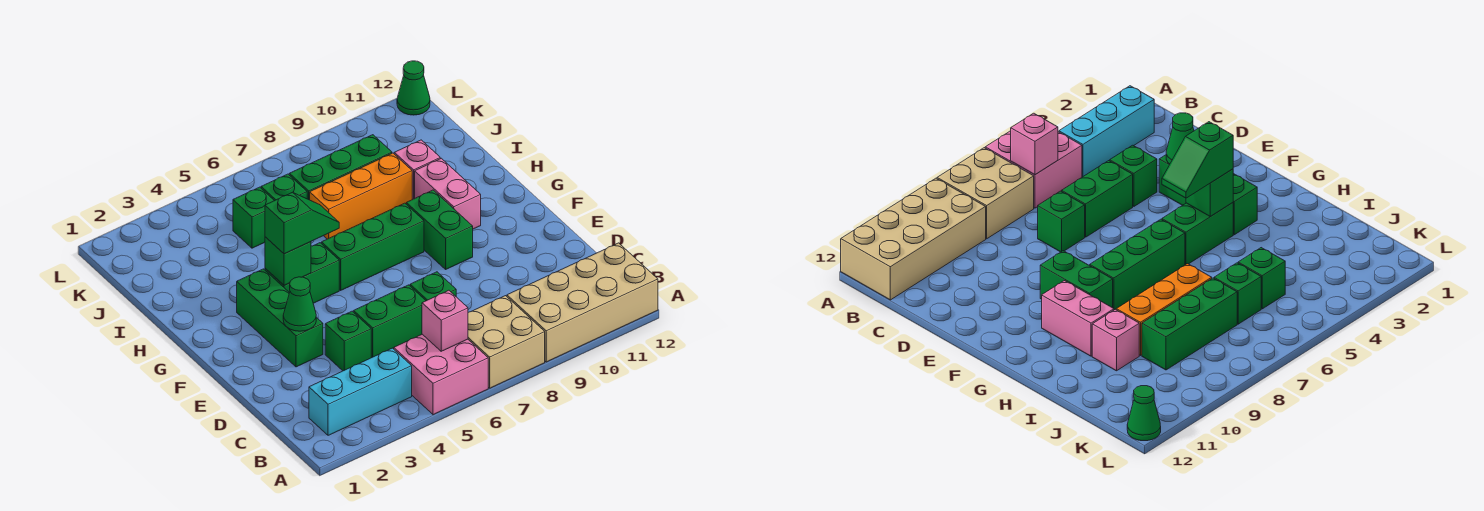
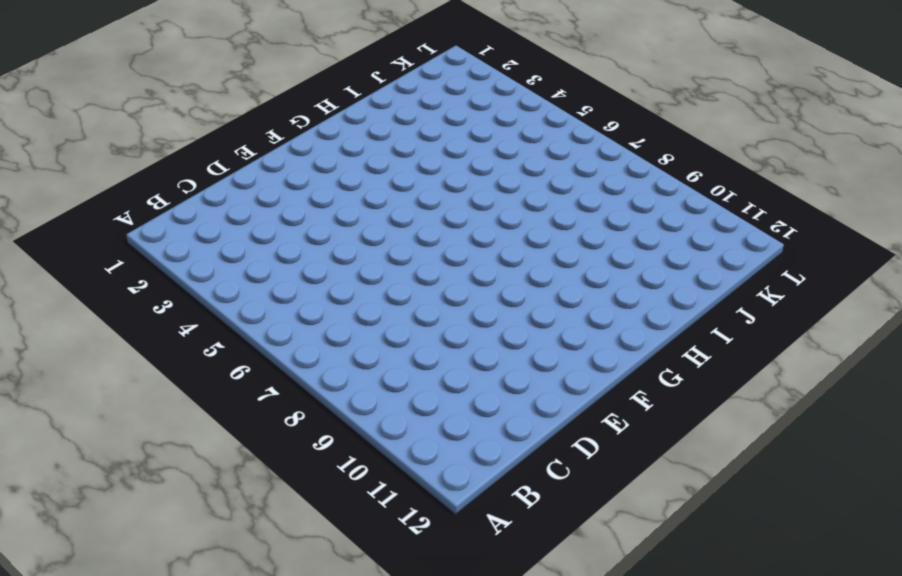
none -> pink 2x2 brick [394,334,488,415]
none -> tan 2x2 brick [468,296,545,388]
none -> tan 2x4 brick [507,243,658,362]

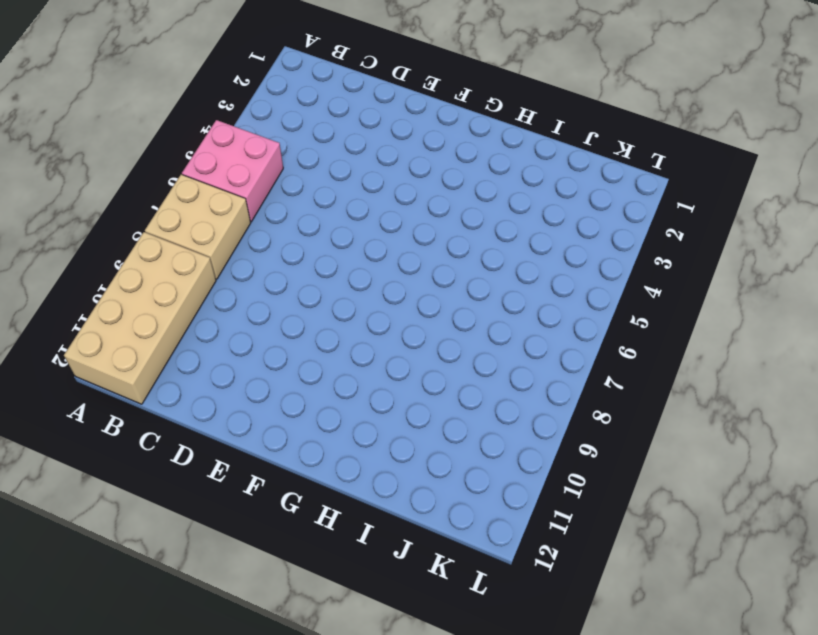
none -> cyan 1x3 brick [309,348,412,435]
none -> green 1x1 brick [325,311,371,371]
none -> green 1x2 brick [354,285,426,358]

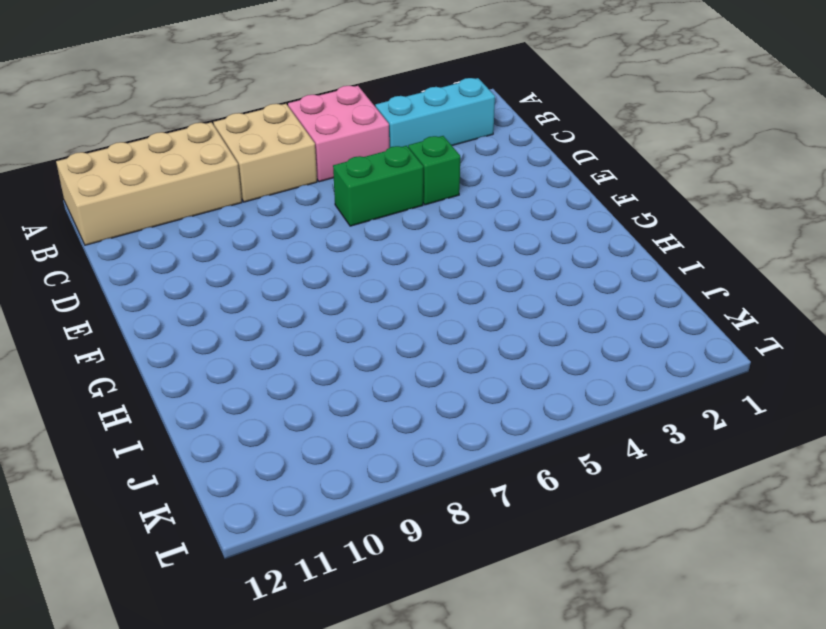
none -> green 1x1 brick [410,272,456,301]
none -> green 1x3 brick [237,269,323,367]
none -> green 1x2 brick [406,190,473,269]

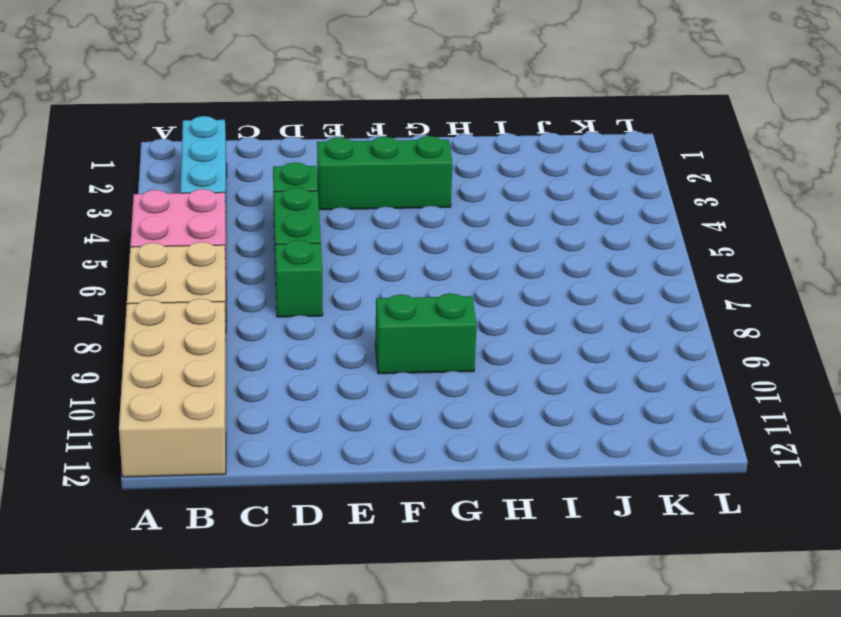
none -> green 1x2 brick [265,243,339,303]
none -> green 1x3 brick [321,203,424,290]
none -> pink 1x2 brick [415,158,481,229]

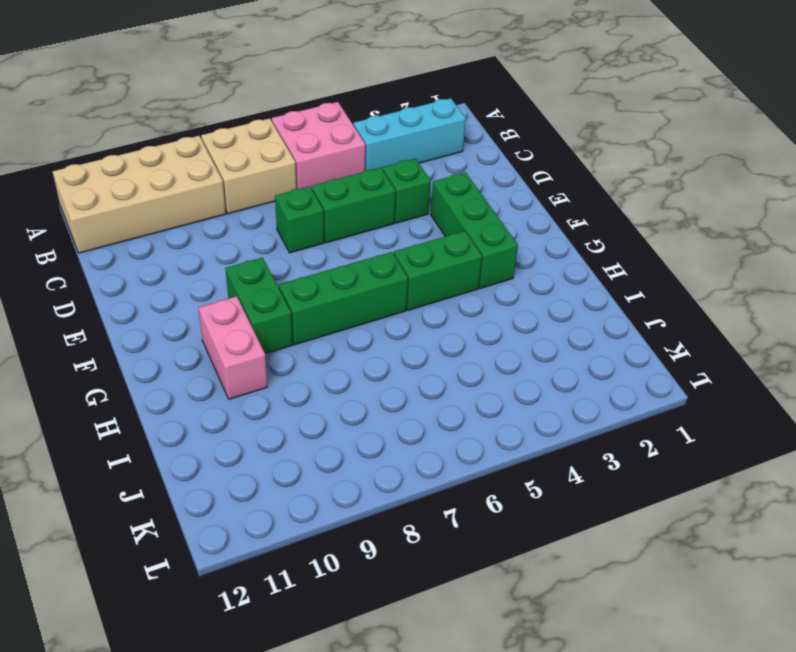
none -> orange 1x3 brick [310,153,412,239]
none -> pink 1x1 brick [394,140,440,199]
none -> green 1x1 brick [233,187,274,248]

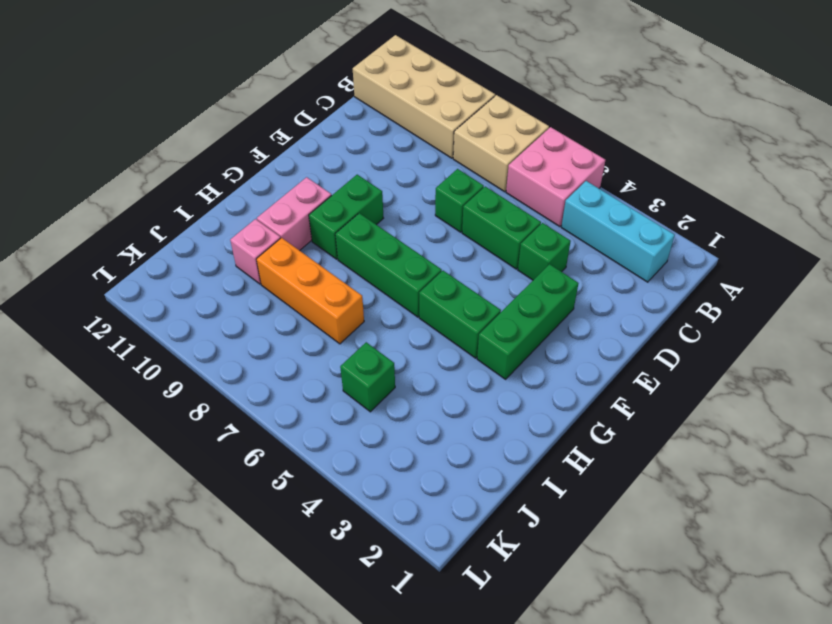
none -> green 1x1 brick [261,174,307,201]
none -> green 1x3 brick [289,135,392,200]
none -> green 1x1 cone [397,61,430,115]

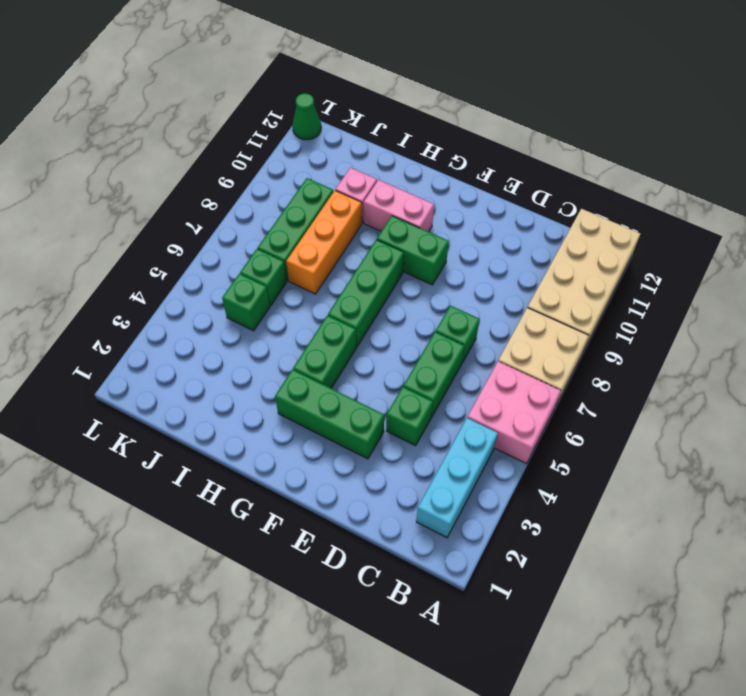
none -> pink 1x1 brick [422,290,468,351]
none -> green 1x1 cone [283,277,316,331]
none -> green 1x1 brick [265,237,311,285]

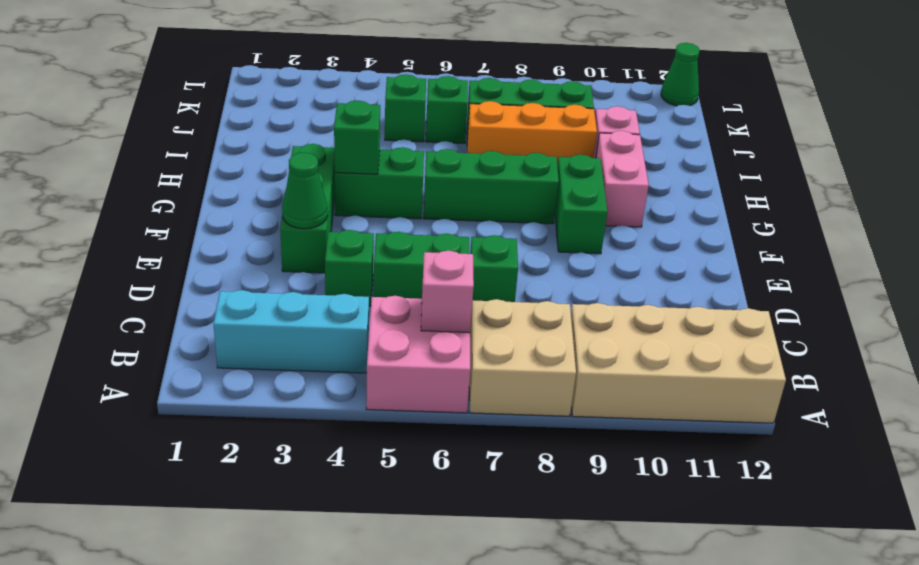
none -> green 1x2 slope [265,192,339,254]

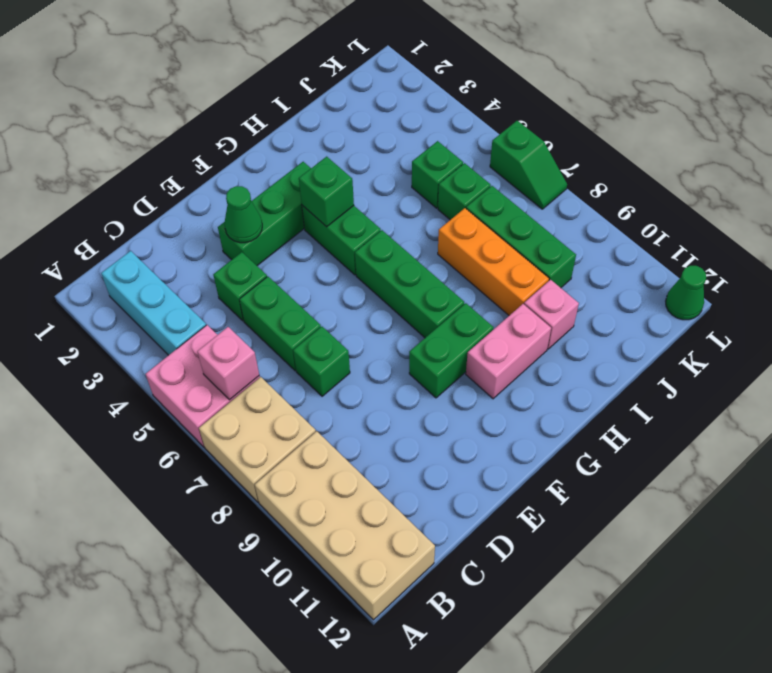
green 1x2 slope [490,121,567,209] -> green 1x2 slope moved to [265,192,339,254]

